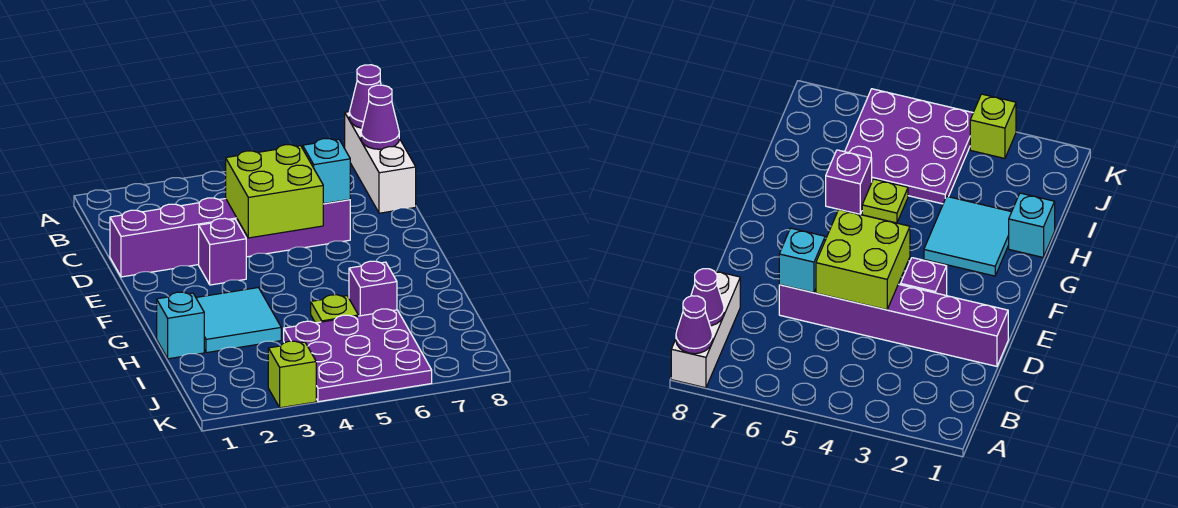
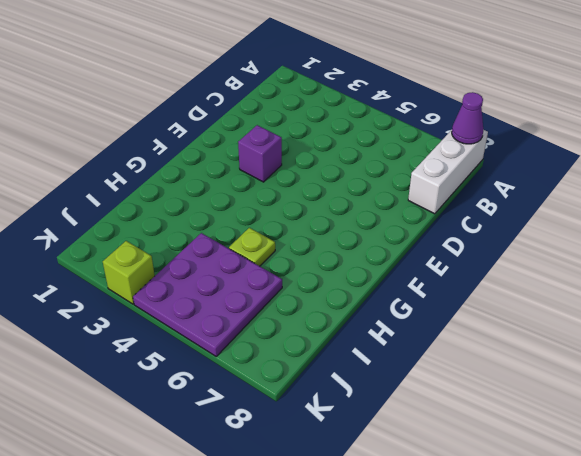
none -> purple 1x6 brick [110,198,350,277]
none -> cyan 2x2 tile [196,288,281,353]
none -> cyan 1x1 brick [157,292,204,359]

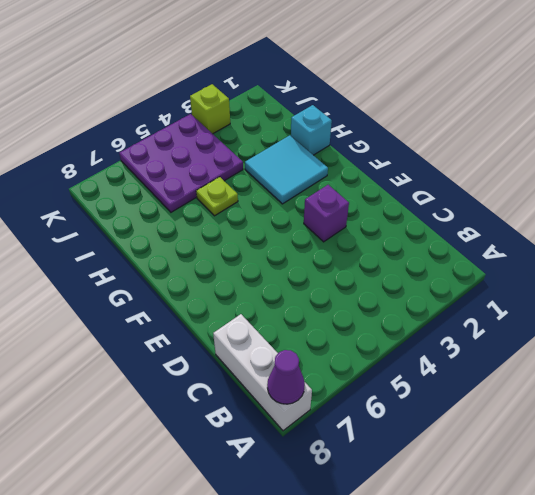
none -> purple 1x6 brick [110,198,350,277]
none -> purple 1x1 brick [349,261,397,316]
none -> purple 1x1 cone [361,85,399,149]

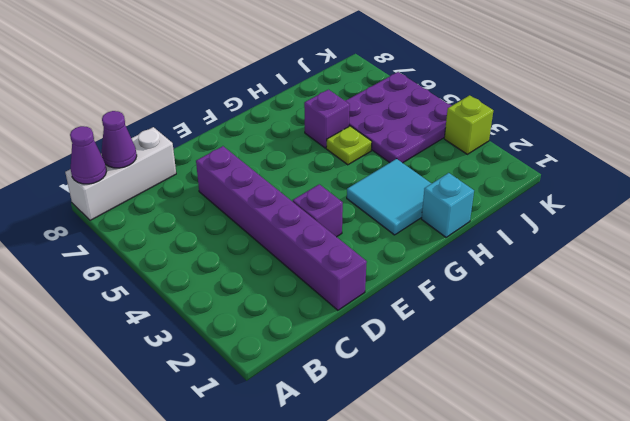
none -> lime 2x2 brick [226,145,323,238]
none -> cyan 1x1 brick [303,139,350,204]

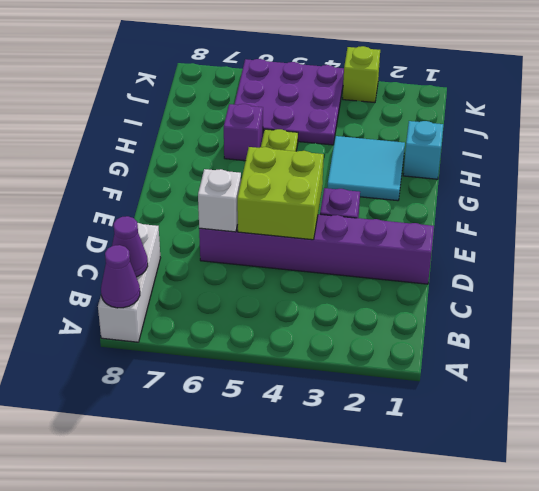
white 1x1 brick [198,169,241,232] -> cyan 1x1 brick [303,139,350,204]

